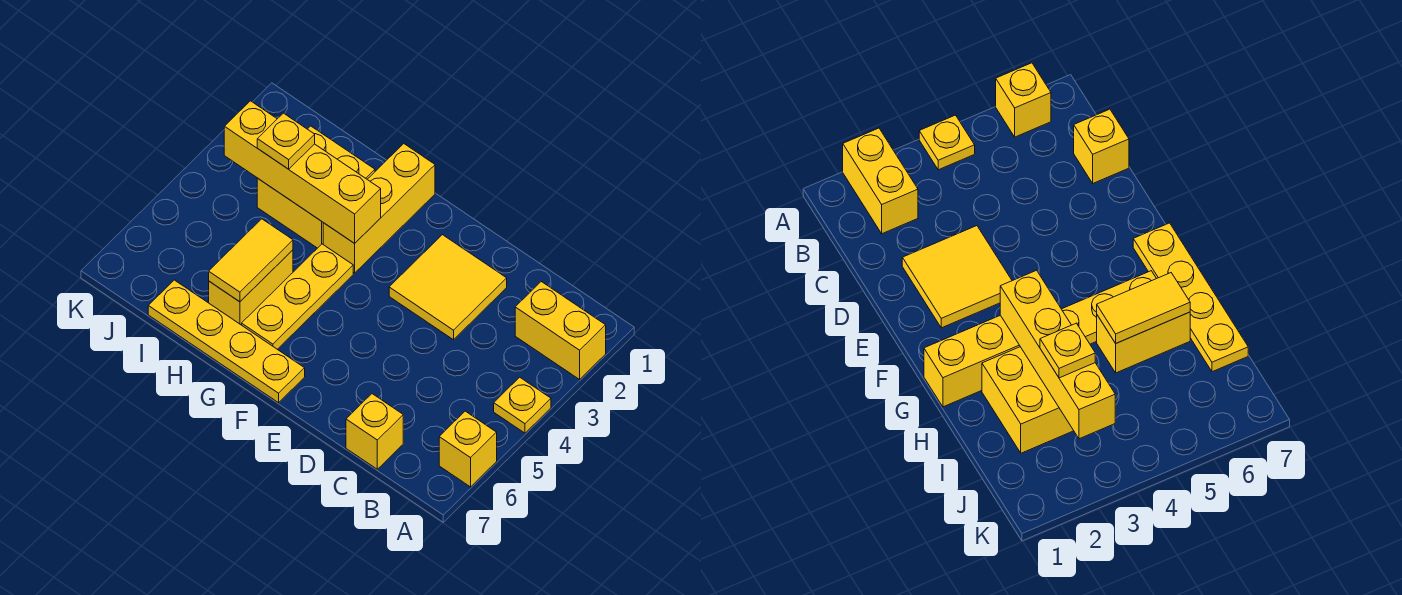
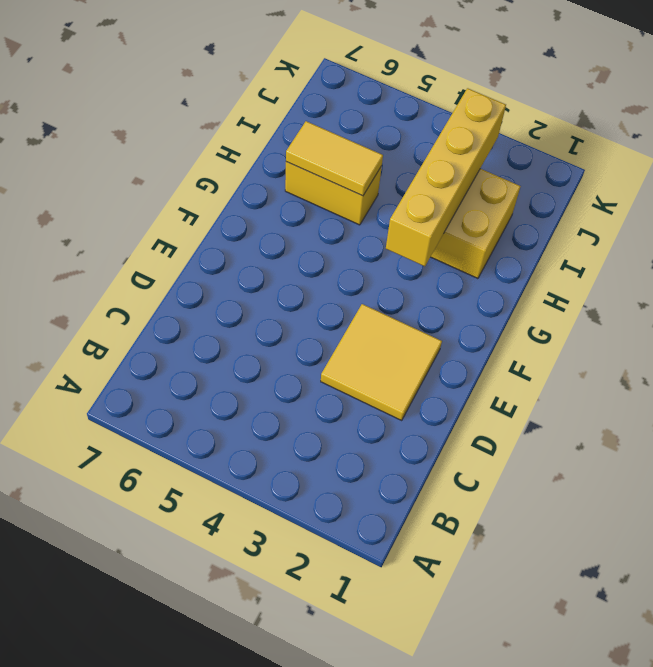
none -> yellow 1x2 brick [515,282,606,379]
none -> yellow 1x1 plate [494,377,551,433]
none -> yellow 1x1 brick [439,411,497,487]

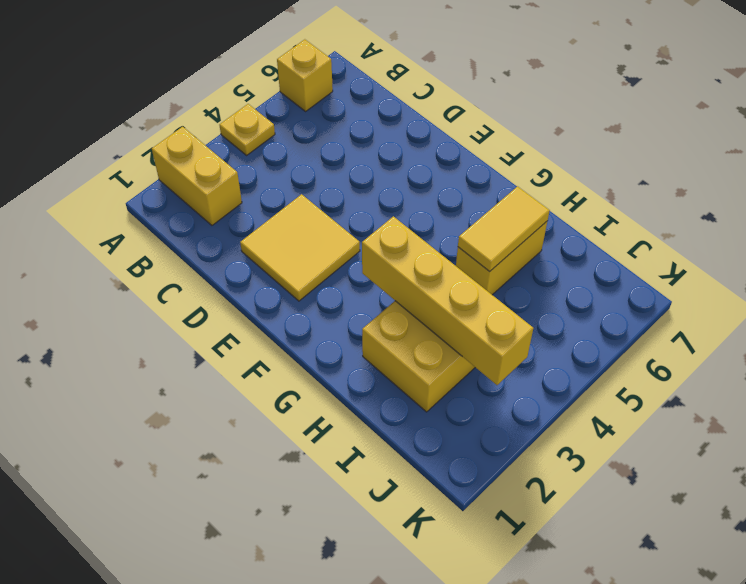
none -> yellow 1x1 brick [346,394,403,469]
none -> yellow 1x4 plate [148,280,305,403]
none -> yellow 1x3 brick [323,144,435,273]

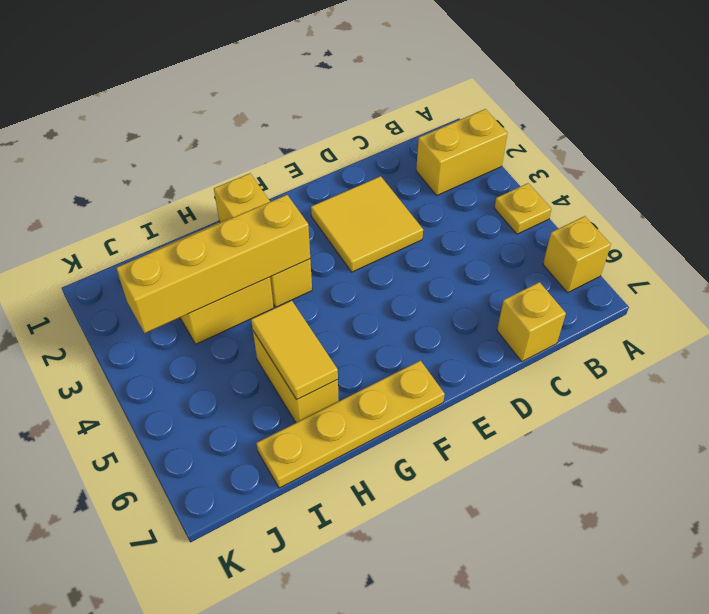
none -> yellow 1x3 plate [242,244,353,349]
none -> yellow 1x1 plate [257,113,315,169]

